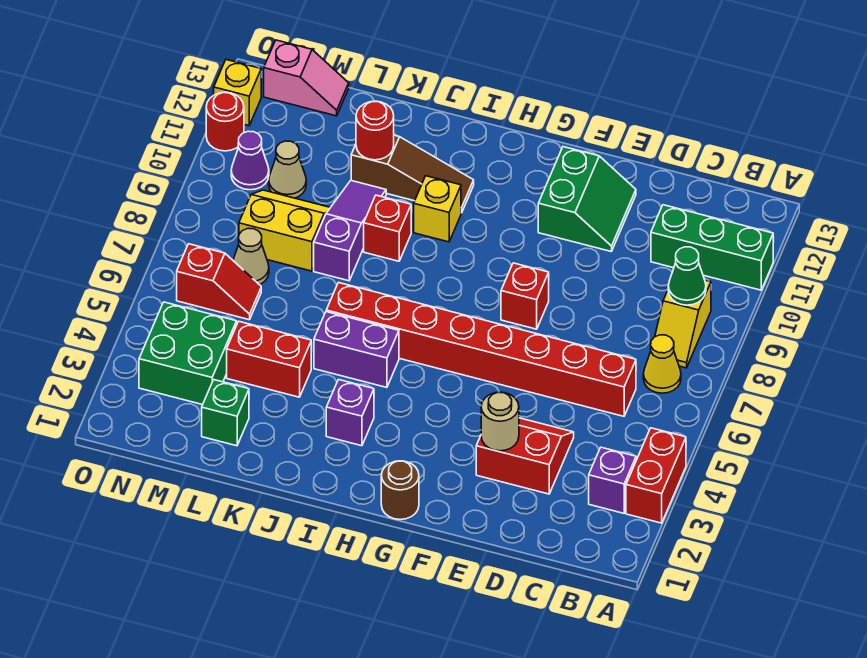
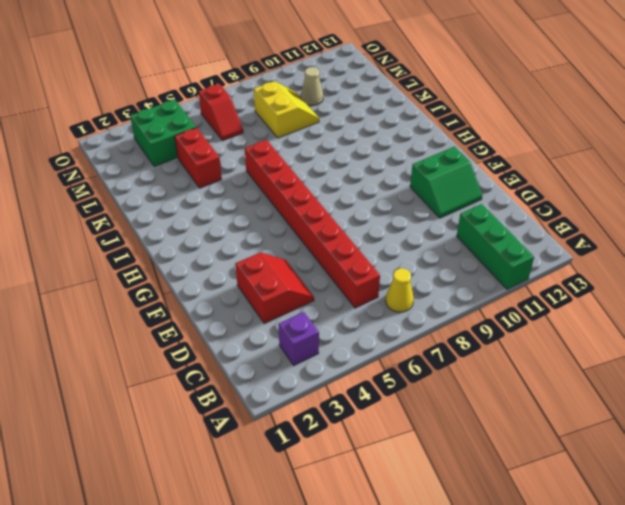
none -> red 1x2 brick [626,428,686,523]
none -> yellow 1x2 slope [655,280,711,368]
none -> red 1x1 brick [501,263,549,329]
none -> brown 1x1 round brick [381,461,419,520]

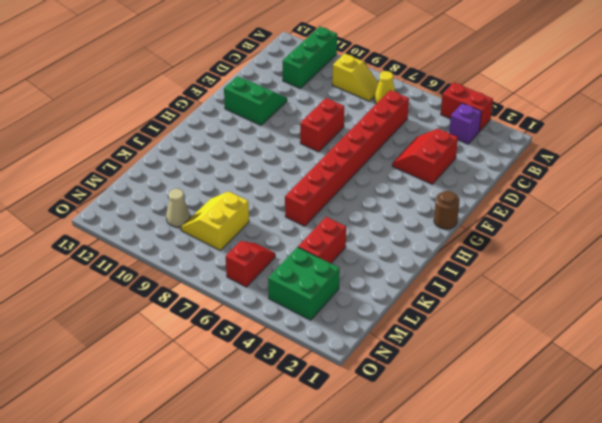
red 1x2 brick [300,98,344,152] -> red 1x1 brick [501,263,549,329]
none -> purple 1x1 brick [326,380,374,446]
none -> purple 1x2 brick [314,312,399,388]
none -> yellow 1x1 brick [414,176,461,242]
none -> brown 1x3 slope [351,135,474,213]

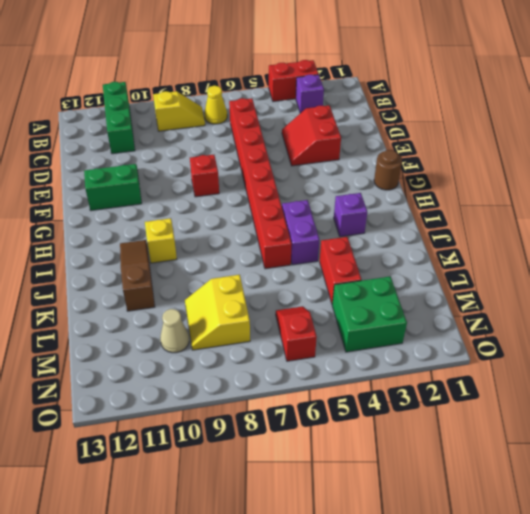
none -> red 1x1 brick [364,195,411,261]
none -> purple 1x3 slope [314,181,386,281]
none -> green 1x1 brick [202,380,249,446]
none -> tan 1x1 cone [233,228,269,285]

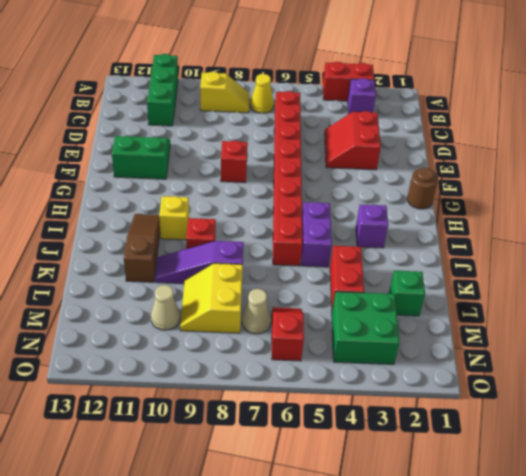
none -> pink 1x2 slope [264,40,349,116]
none -> purple 1x1 cone [231,131,269,190]
none -> red 1x1 round brick [206,92,244,151]
none -> yellow 1x1 brick [214,60,261,126]

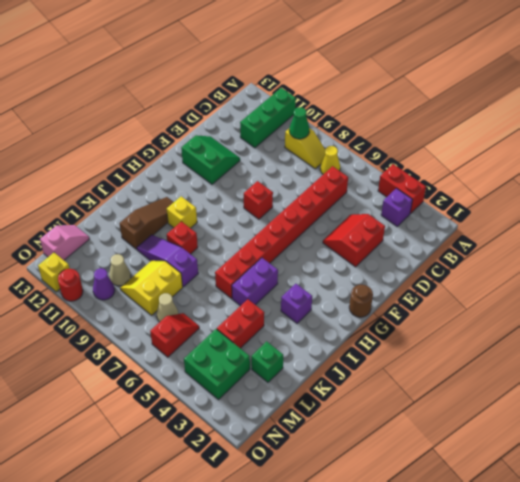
none -> tan 1x1 round brick [481,392,519,451]
none -> red 1x1 round brick [356,101,394,160]

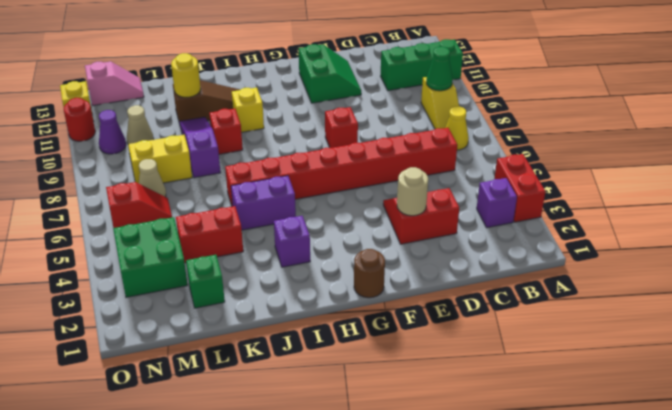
yellow 1x1 round brick [171,53,201,97] -> red 1x1 round brick [356,101,394,160]

